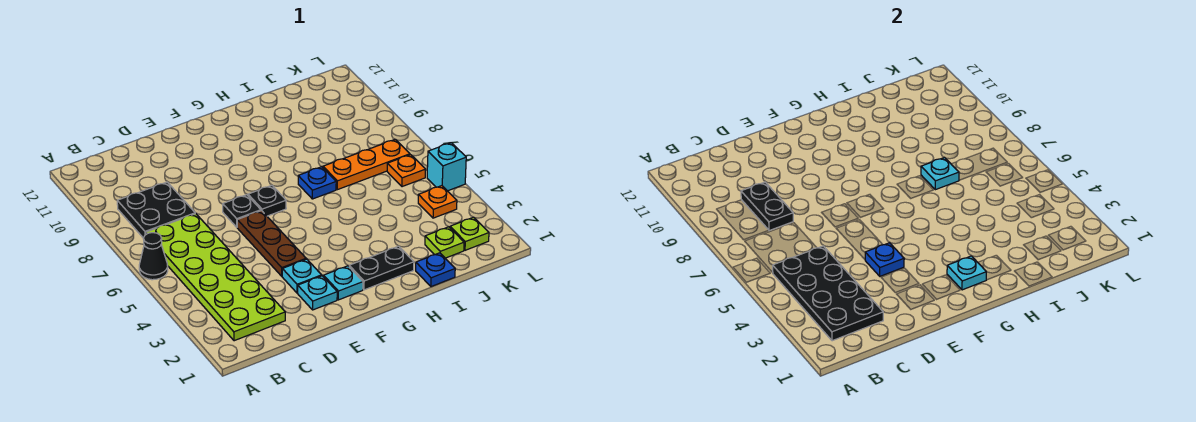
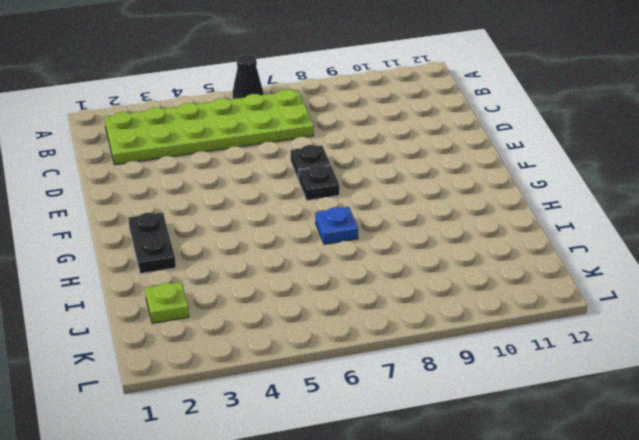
none -> black 2x2 plate [117,182,195,238]
none -> cyan 1x1 plate [298,276,337,310]
none -> cyan 1x1 plate [282,259,322,293]

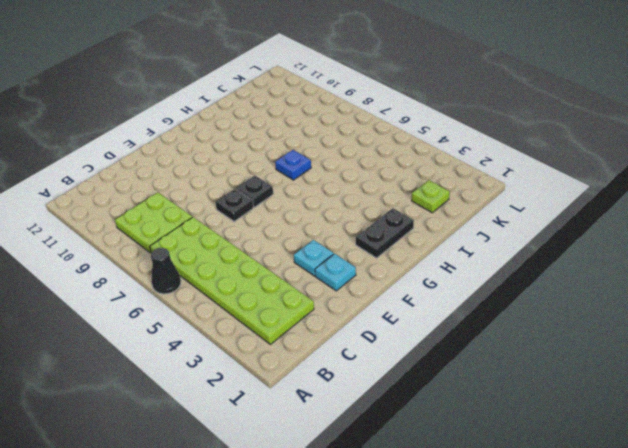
lime 2x2 plate [115,192,192,253] -> black 2x2 plate [117,182,195,238]
none -> brown 1x3 plate [237,211,306,276]
none -> cyan 1x1 plate [324,266,363,300]
none -> blue 1x1 plate [416,253,455,287]

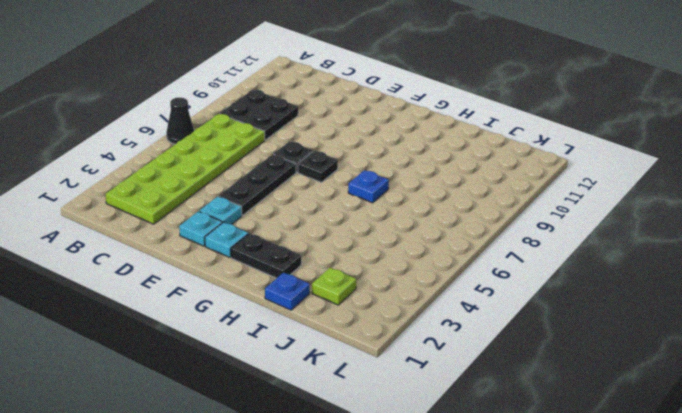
black 1x3 plate [219,155,296,215] -> brown 1x3 plate [237,211,306,276]
none -> orange 1x3 plate [323,139,410,190]
none -> lime 1x1 plate [450,217,489,250]
none -> orange 1x1 plate [418,186,457,218]

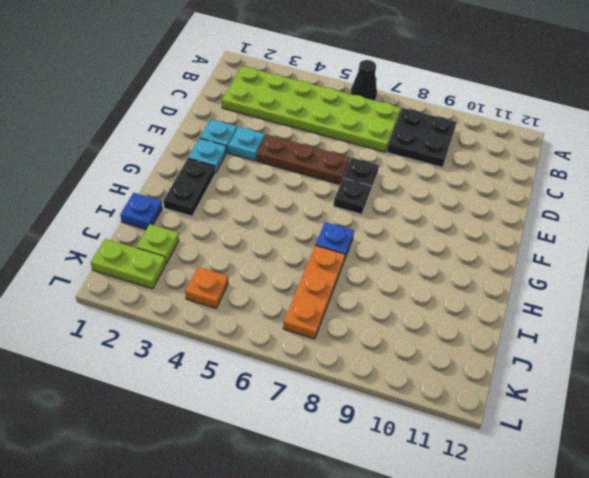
lime 1x2 plate [91,239,166,289] -> lime 1x1 plate [450,217,489,250]
none -> orange 1x1 plate [387,155,425,187]
none -> cyan 1x1 brick [427,143,466,191]
none -> black 2x4 plate [773,246,883,341]

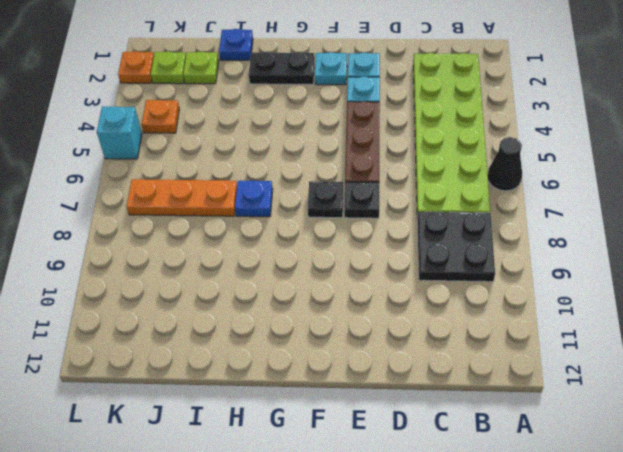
orange 1x1 plate [118,51,154,83] -> orange 1x1 plate moved to [387,155,425,187]
none -> black 2x4 plate [773,246,883,341]
none -> black 1x2 plate [741,182,793,231]
none -> blue 1x1 plate [865,243,904,276]

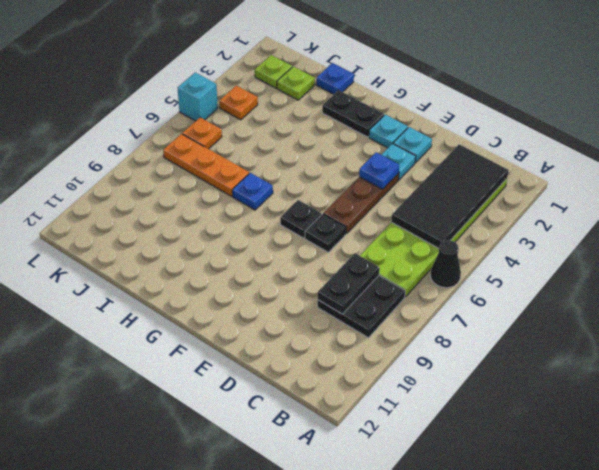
black 2x4 tile [391,144,509,248] -> black 2x4 plate [773,246,883,341]
none -> cyan 1x1 plate [947,256,986,290]
none -> cyan 1x1 plate [921,157,959,190]

